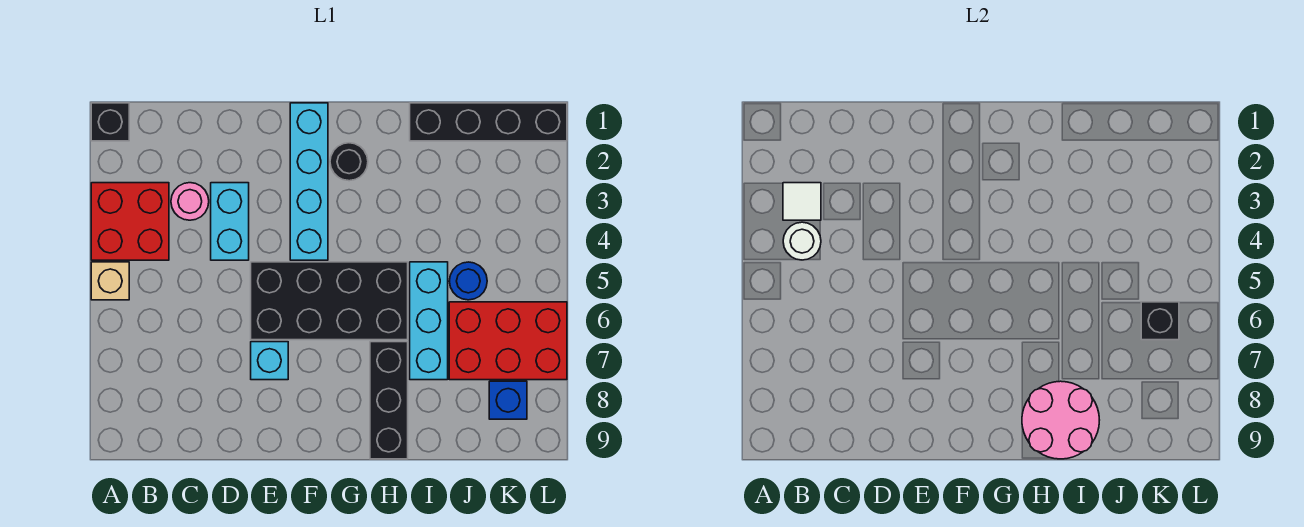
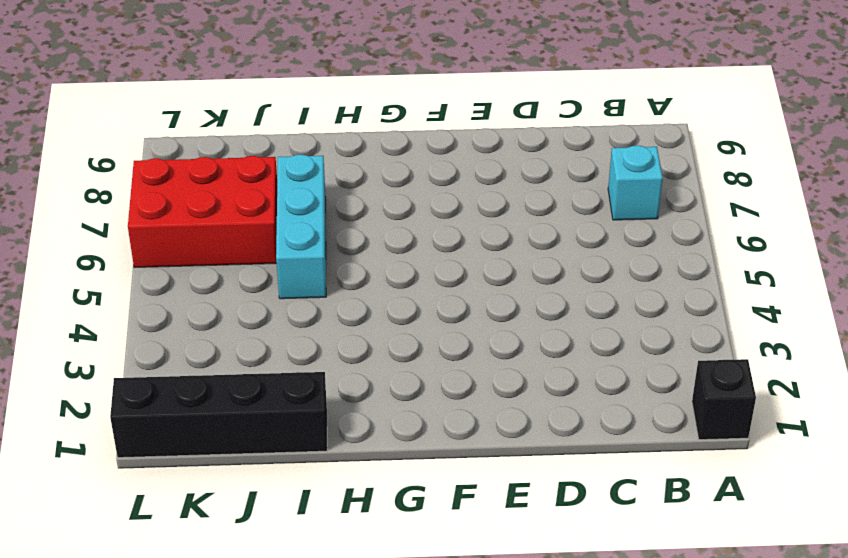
cyan 1x1 brick [608,146,663,220] -> cyan 1x1 brick moved to [251,342,288,380]
none -> red 2x2 brick [91,183,169,260]
none -> tan 1x1 brick [91,262,129,300]
none -> pink 1x1 round brick [171,183,209,220]

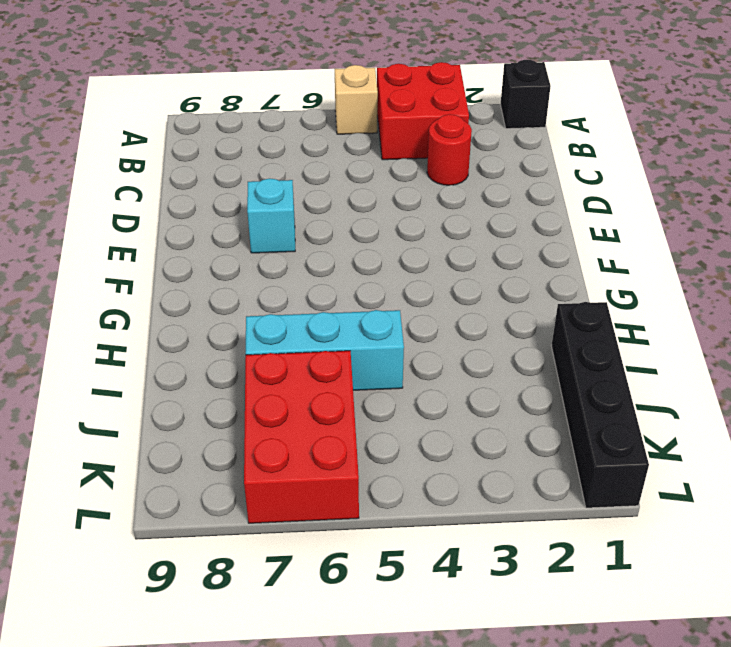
red 1x1 round brick [427,114,472,185] -> pink 1x1 round brick [171,183,209,220]
none -> cyan 1x2 brick [211,183,249,260]
none -> black 2x4 brick [251,262,408,340]
none -> cyan 1x4 brick [290,103,328,260]

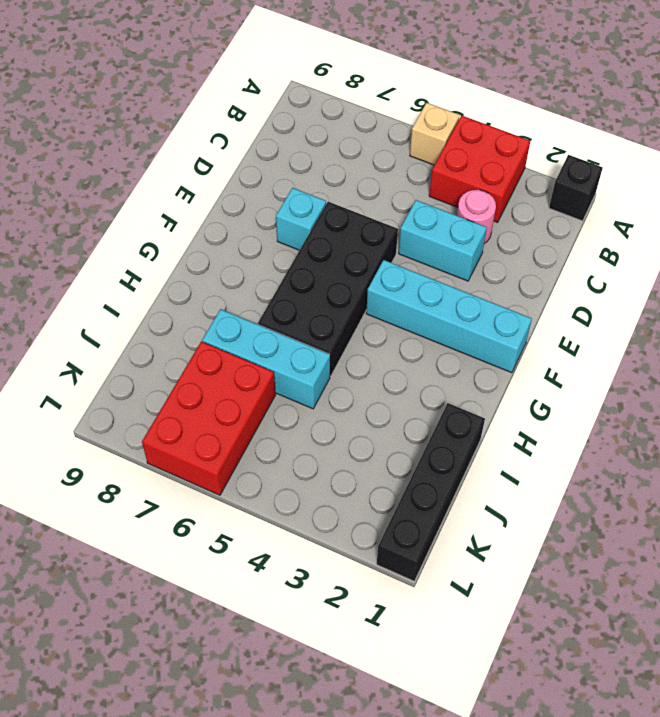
none -> black 1x1 round brick [330,143,368,181]
none -> black 1x3 brick [370,342,408,459]
none -> blue 1x1 round brick [449,262,487,300]

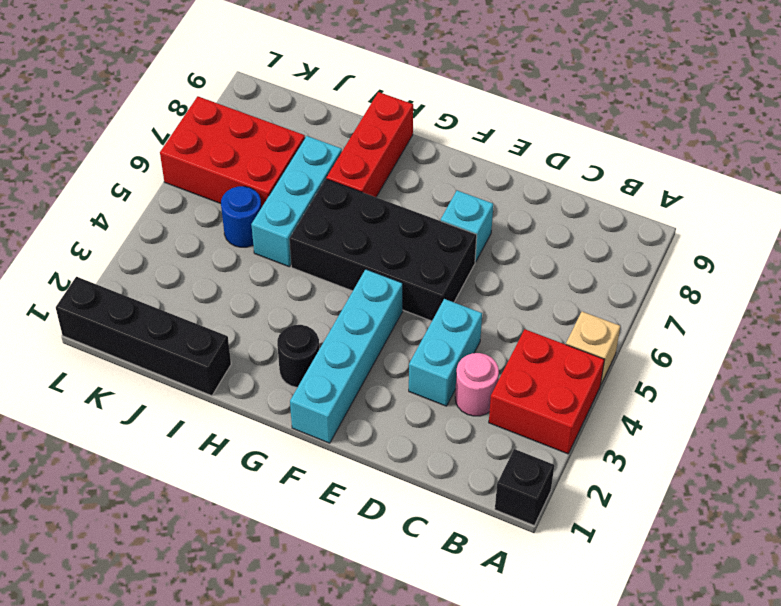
red 1x3 brick [326,92,413,197] -> black 1x3 brick [370,342,408,459]
none -> blue 1x1 brick [489,381,527,419]
none -> white 1x1 tile [783,183,821,220]
none -> white 1x1 round brick [783,222,821,260]

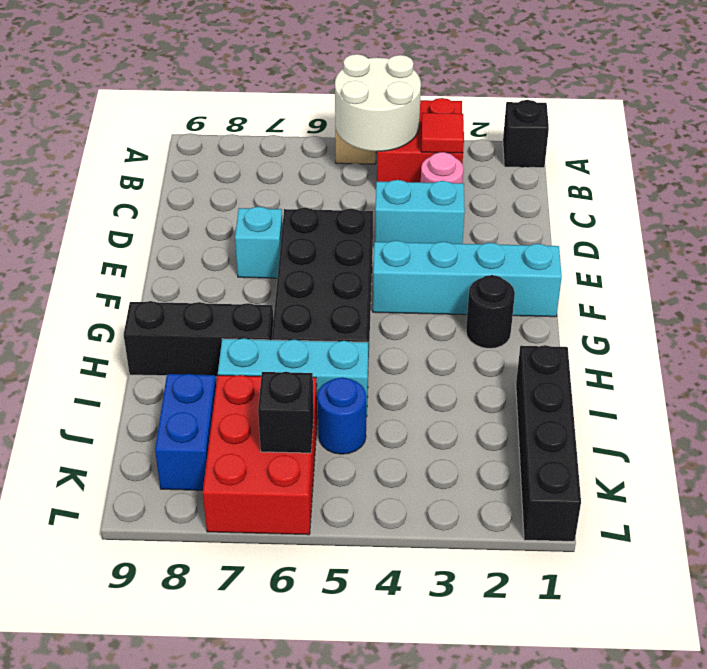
white 2x2 round brick [335,54,421,152] -> white 1x1 round brick [783,222,821,260]
red 1x1 tile [421,113,464,153] -> white 1x1 tile [783,183,821,220]
blue 1x2 brick [155,374,216,490] -> blue 1x1 brick [489,381,527,419]
none -> pink 2x2 round brick [1022,381,1099,459]

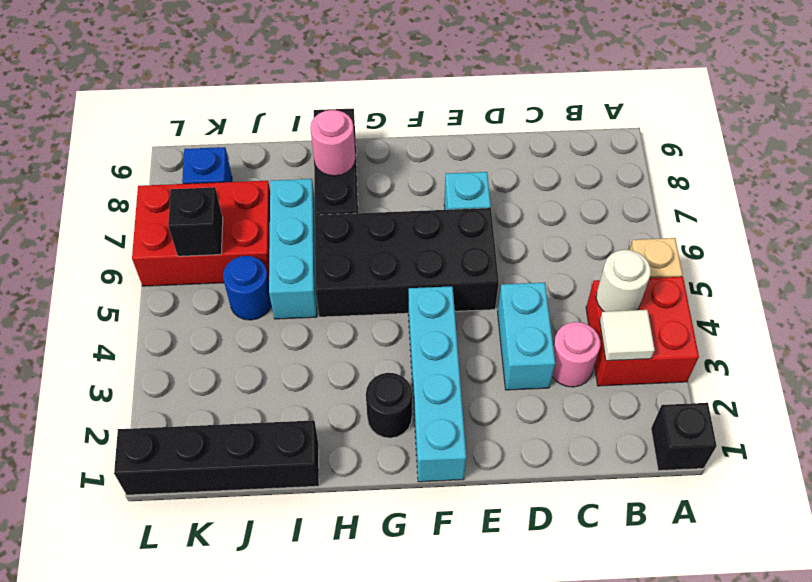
pink 1x1 round brick [310,110,355,176] -> pink 2x2 round brick [1022,381,1099,459]

